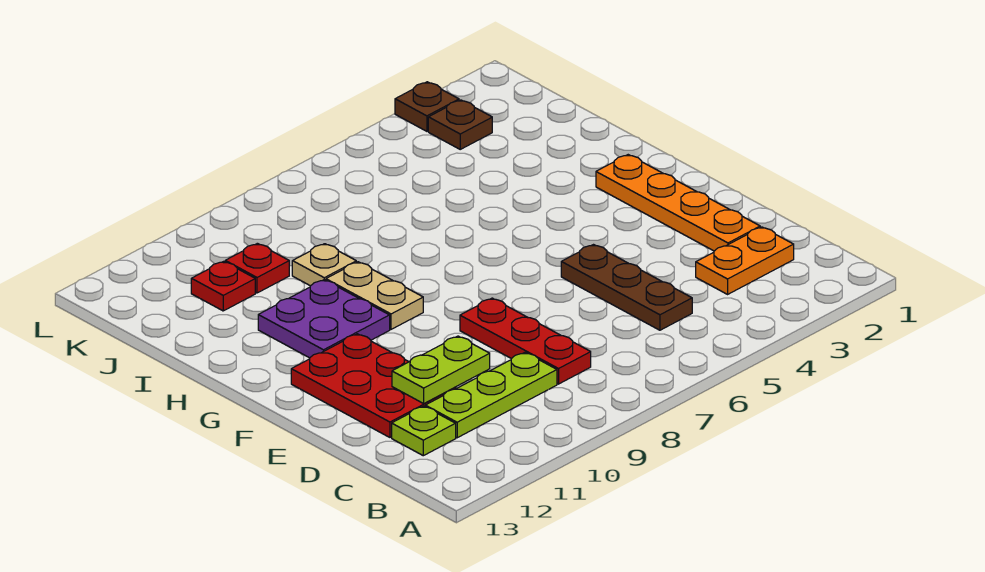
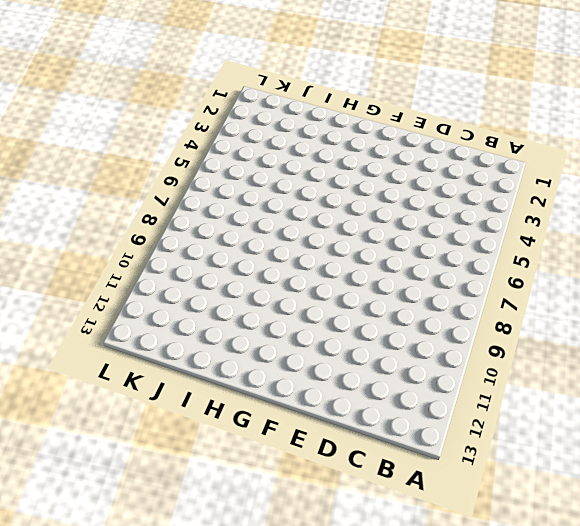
none -> orange 1x2 plate [696,227,794,294]
none -> brown 1x3 plate [561,245,692,330]
none -> red 1x3 plate [460,298,591,384]

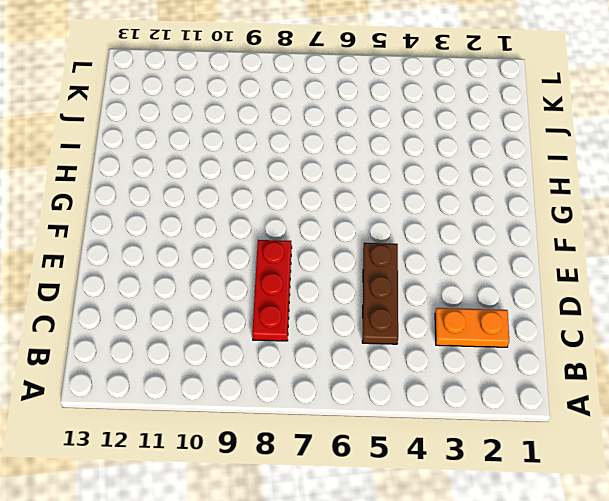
none -> lime 1x3 plate [425,352,557,438]
none -> lime 1x1 plate [392,406,456,456]
none -> orange 1x4 plate [596,155,760,251]

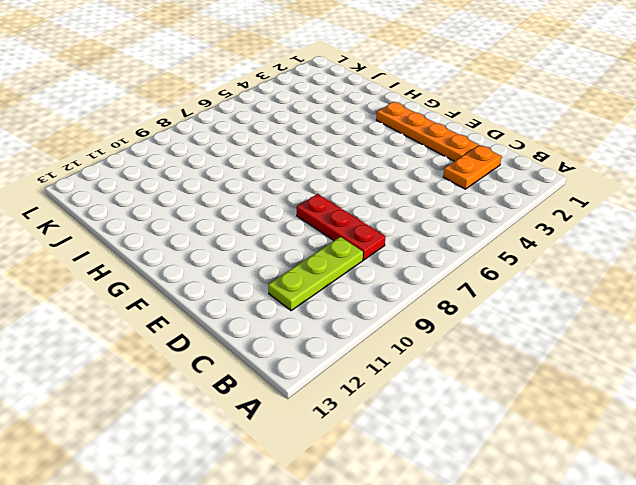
none -> brown 1x3 plate [561,245,692,330]
none -> lime 1x1 plate [392,406,456,456]
none -> red 2x3 plate [291,334,456,437]

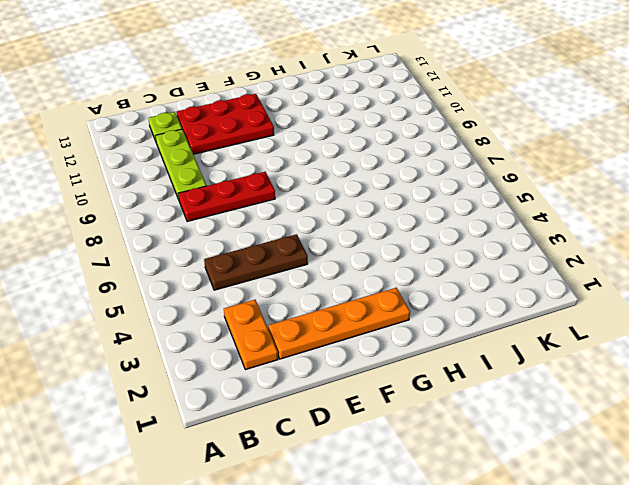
none -> tan 1x2 plate [326,262,423,329]
none -> purple 2x2 plate [258,280,390,358]
none -> tan 1x1 plate [292,244,356,286]

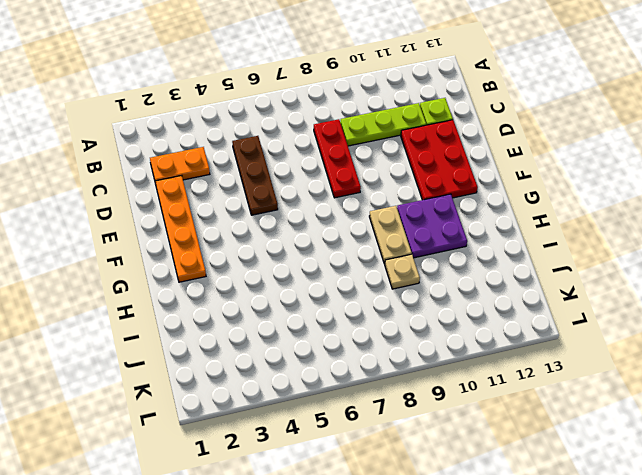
none -> red 1x1 plate [225,243,289,293]
none -> red 1x1 plate [191,261,255,311]
none -> brown 1x1 plate [428,100,492,149]

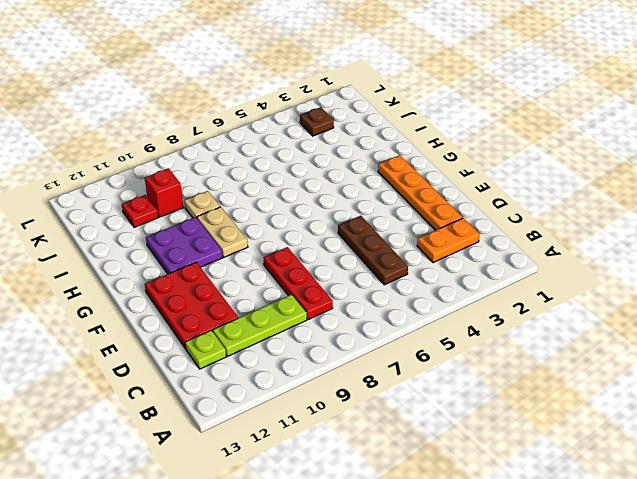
red 1x1 brick [145,168,183,217] -> red 1x1 plate [225,243,289,293]
none -> brown 1x1 plate [395,82,459,131]
none -> lime 1x2 plate [392,336,490,403]

